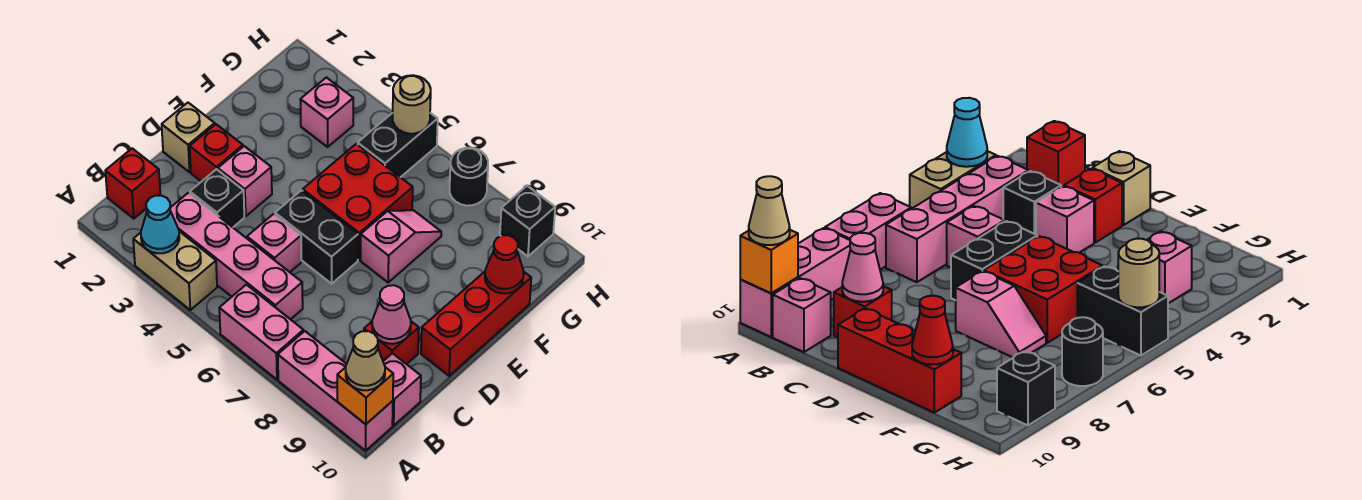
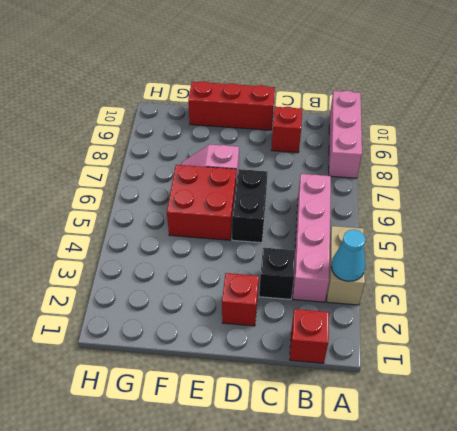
none -> pink 1x2 brick [219,285,303,379]
none -> pink 1x1 brick [383,353,421,425]
none -> pink 1x1 brick [247,214,301,272]

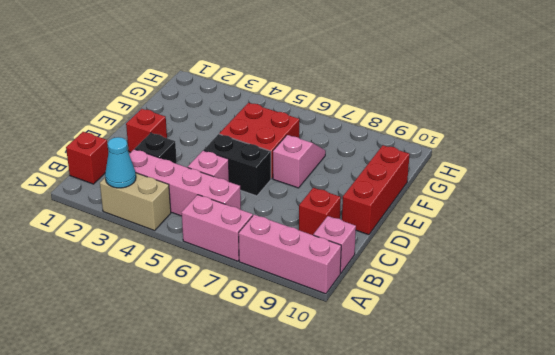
none -> tan 1x1 brick [162,103,215,172]
none -> pink 1x1 brick [218,146,272,216]
none -> pink 1x1 brick [300,77,353,147]

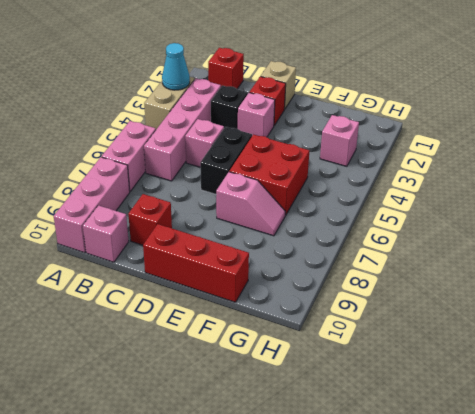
none -> black 1x2 brick [358,113,438,177]
none -> black 1x1 round brick [450,148,488,206]
none -> black 1x1 brick [500,186,555,256]

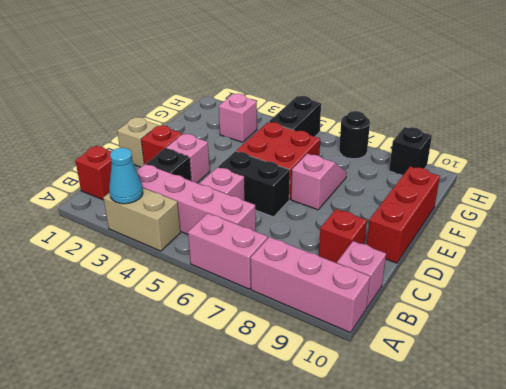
none -> orange 1x1 brick [337,367,393,424]
none -> pink 1x1 cone [372,285,411,344]
none -> red 1x1 cone [485,235,524,293]

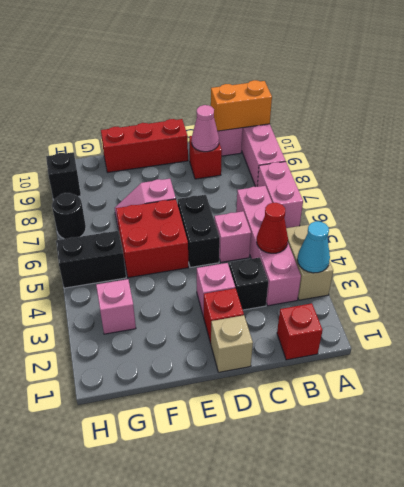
orange 1x2 brick [211,80,272,131] -> orange 1x1 brick [337,367,393,424]
red 1x1 cone [257,203,288,253] -> red 1x1 cone moved to [485,235,524,293]
none -> tan 1x1 round brick [393,75,431,134]
none -> tan 1x1 cone [346,331,385,390]

